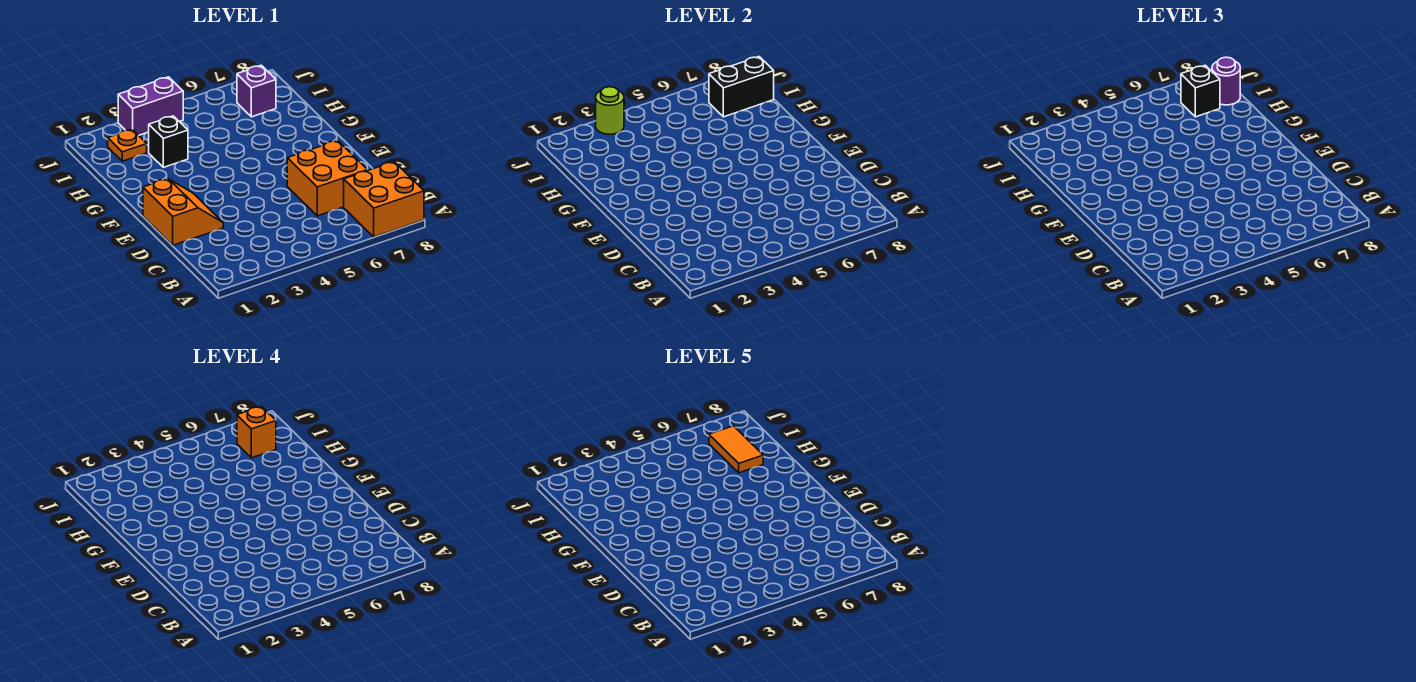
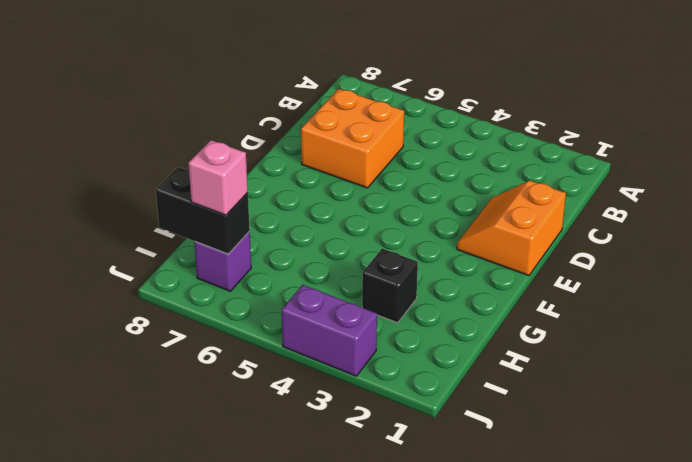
pink 1x1 brick [189,140,248,215] -> black 1x1 brick [1181,65,1220,117]
none -> orange 2x2 brick [344,162,424,237]
none -> orange 1x1 plate [108,129,147,161]
none -> lime 1x1 round brick [596,87,624,134]

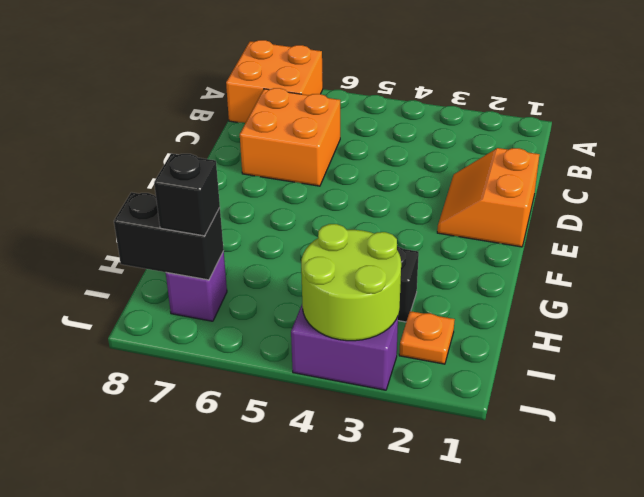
lime 2x2 round brick [301,224,401,341] -> lime 1x1 round brick [596,87,624,134]
none -> purple 1x1 round brick [1212,57,1240,105]
none -> orange 1x1 brick [237,406,276,458]
none -> orange 1x2 tile [709,426,763,473]

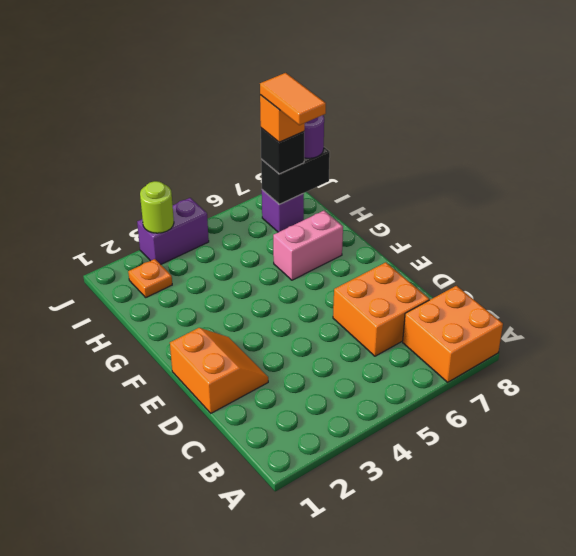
pink 1x2 brick [273,211,343,280] -> none
none -> black 1x1 brick [149,116,188,167]

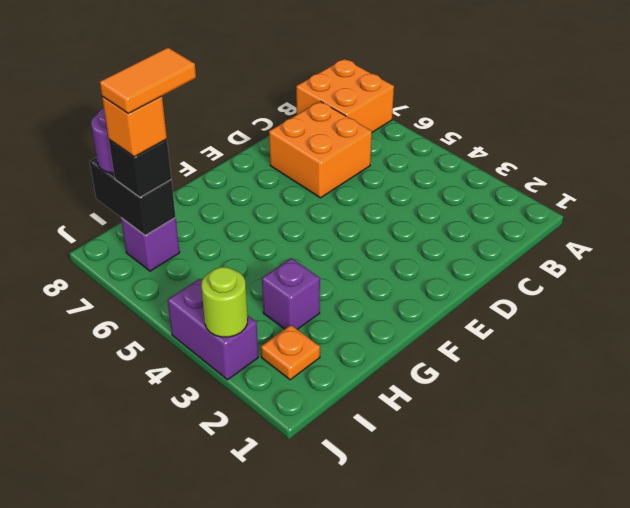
purple 1x1 brick [262,258,320,329] -> black 1x1 brick [149,116,188,167]
none -> orange 2x2 slope [143,179,223,245]

